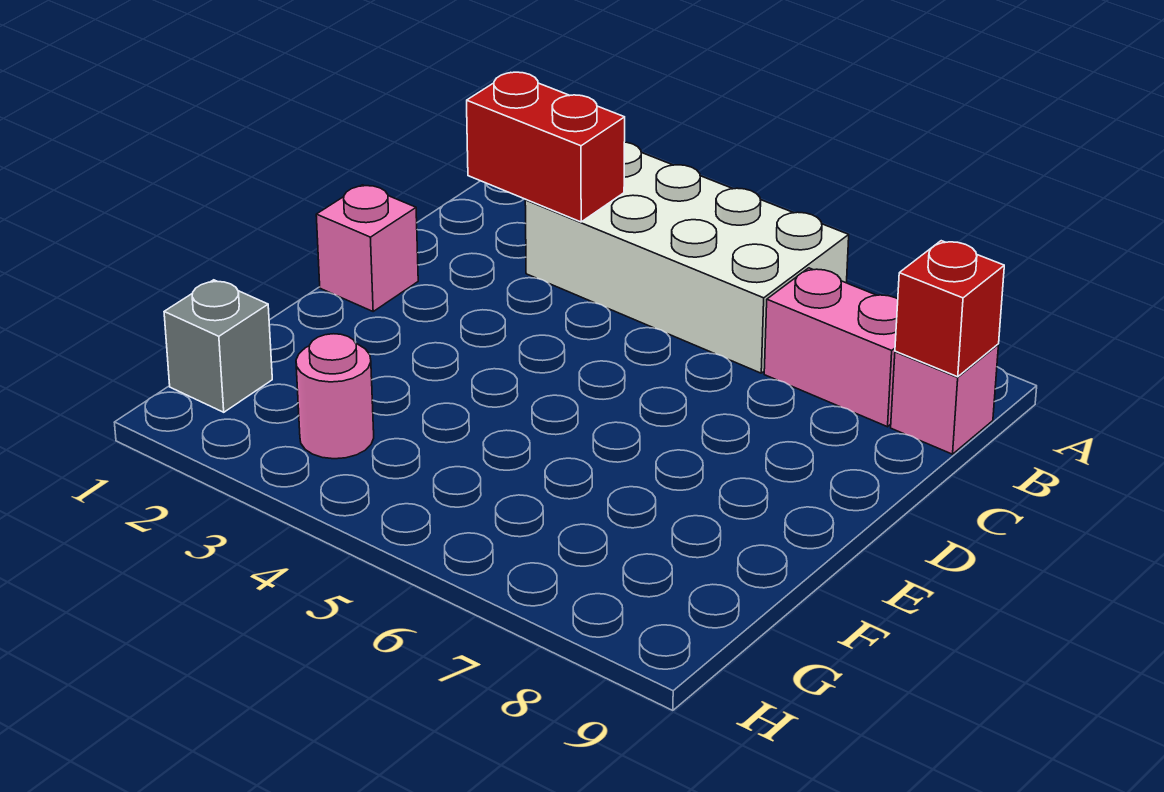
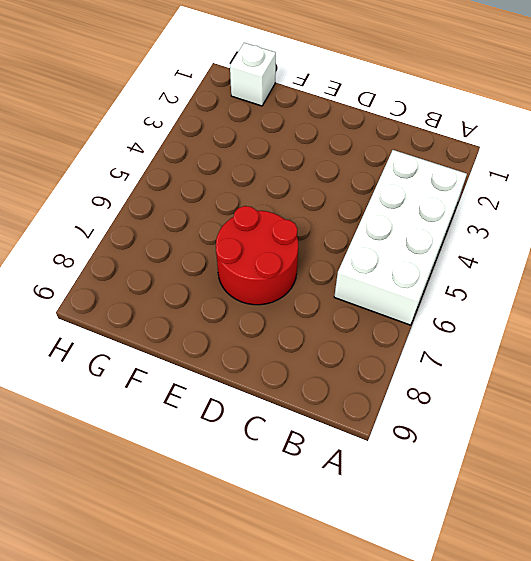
red 2x2 round brick [216,206,298,305] -> none
white 1x1 brick [230,43,276,106] -> grey 1x1 brick [164,280,272,412]
none -> pink 1x2 brick [764,268,898,427]
none -> pink 1x1 brick [891,345,998,454]

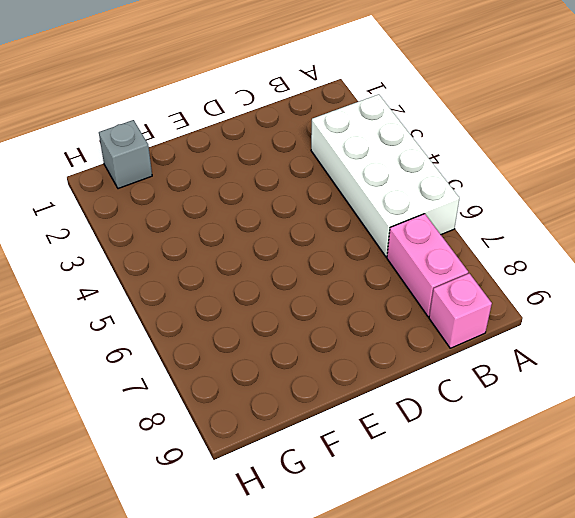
none -> pink 1x1 brick [316,185,418,311]
none -> pink 1x1 round brick [296,334,374,459]

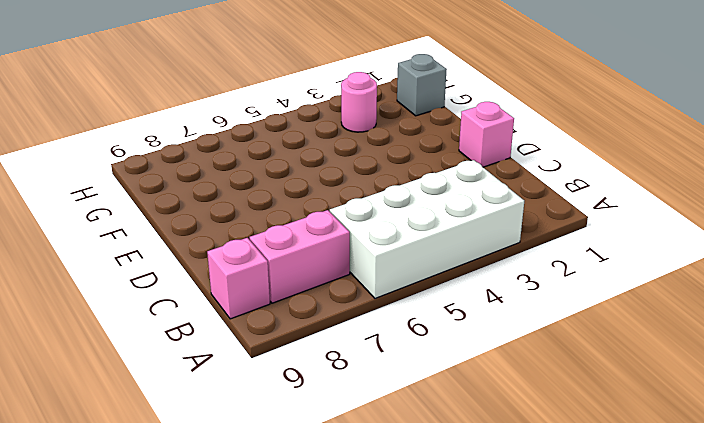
none -> red 1x2 brick [467,72,625,222]
none -> red 1x1 brick [895,241,1004,377]

